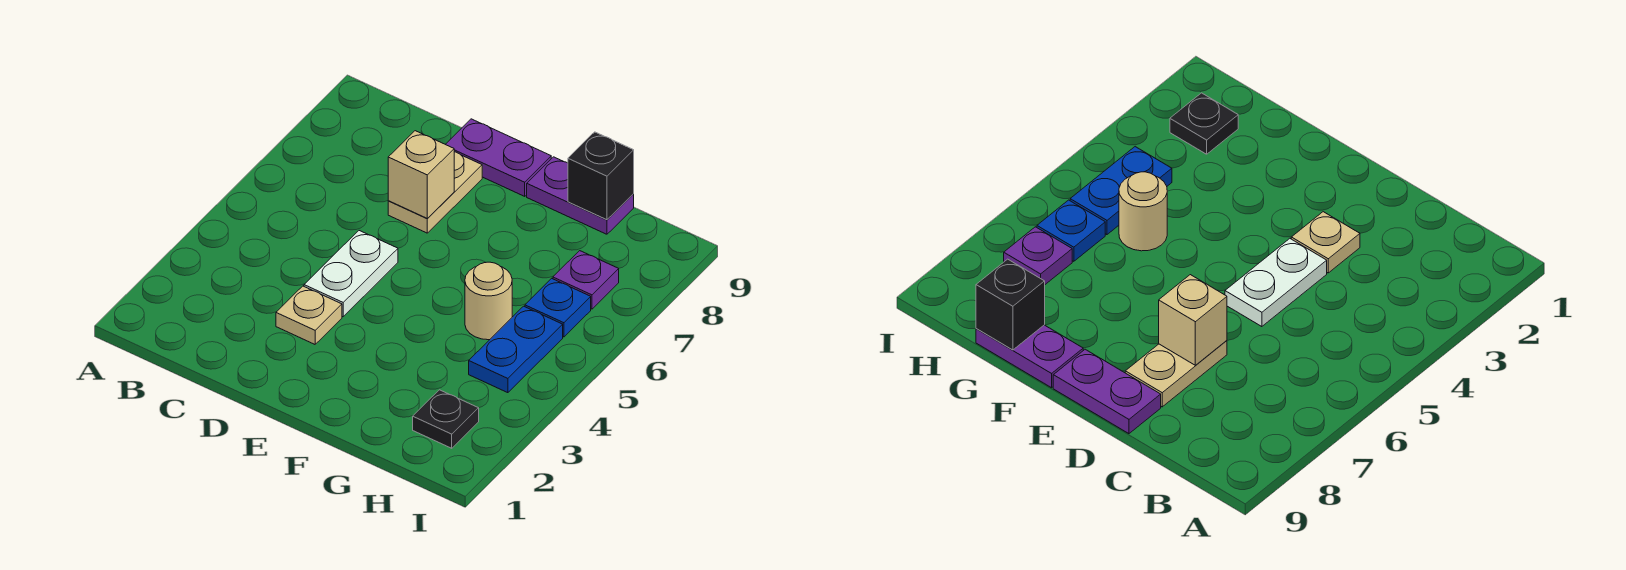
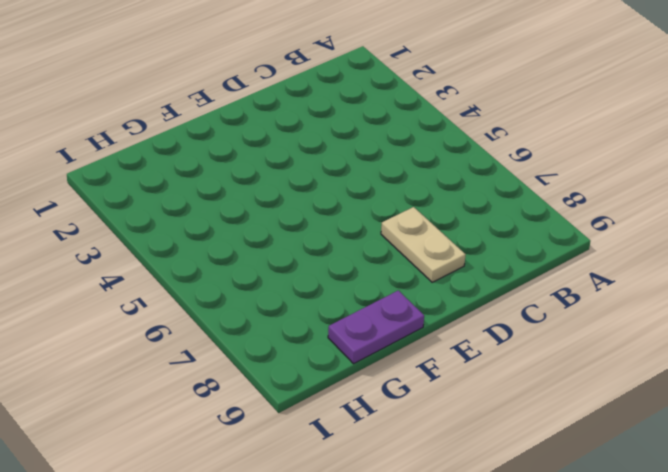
none -> tan 1x1 plate [276,286,342,344]
none -> white 1x2 plate [304,231,398,317]
none -> purple 1x2 plate [446,119,551,196]

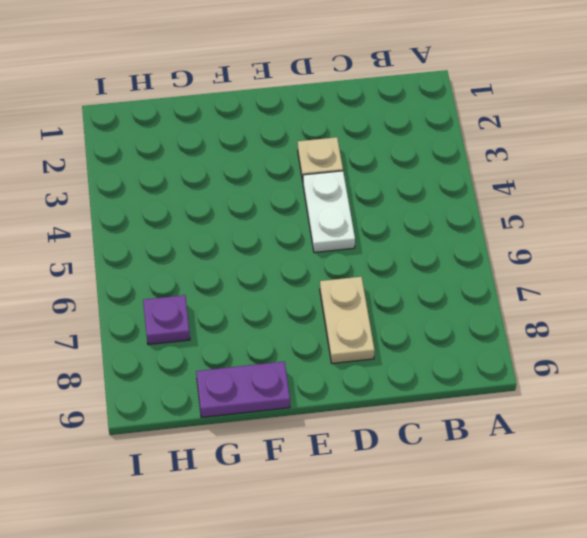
none -> purple 1x2 plate [446,119,551,196]
none -> tan 1x1 round brick [465,262,512,340]
none -> black 1x1 plate [413,390,479,448]

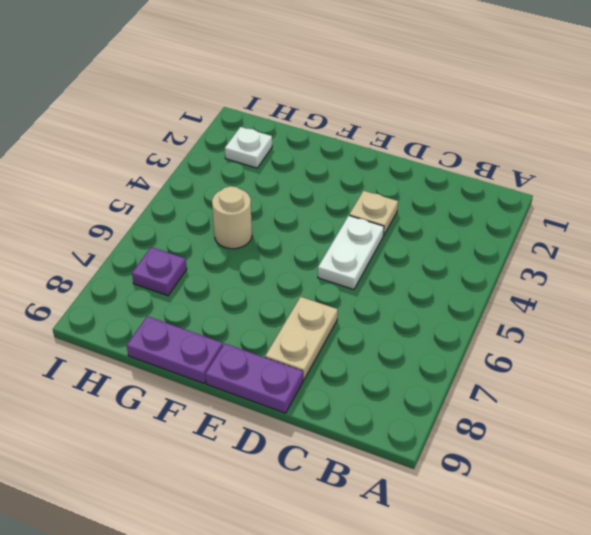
white 1x1 plate [225,127,272,168] -> black 1x1 plate [413,390,479,448]
none -> blue 1x2 plate [469,306,563,393]
none -> blue 1x1 plate [525,278,591,337]
none -> tan 1x1 brick [388,131,454,219]

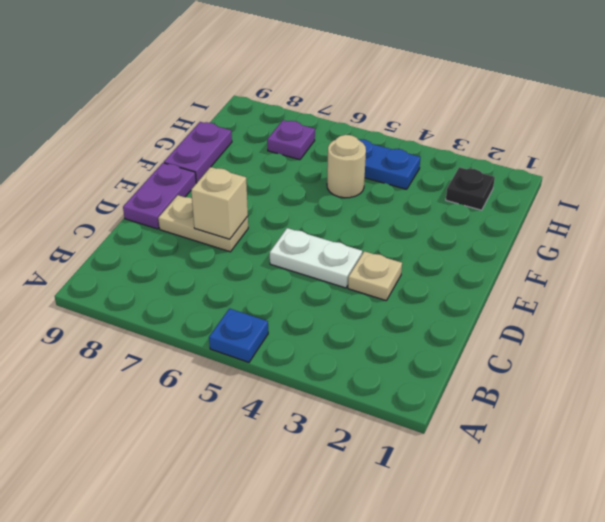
blue 1x1 plate [209,309,268,362] -> blue 1x1 plate moved to [525,278,591,337]
none -> black 1x1 brick [568,132,634,220]

